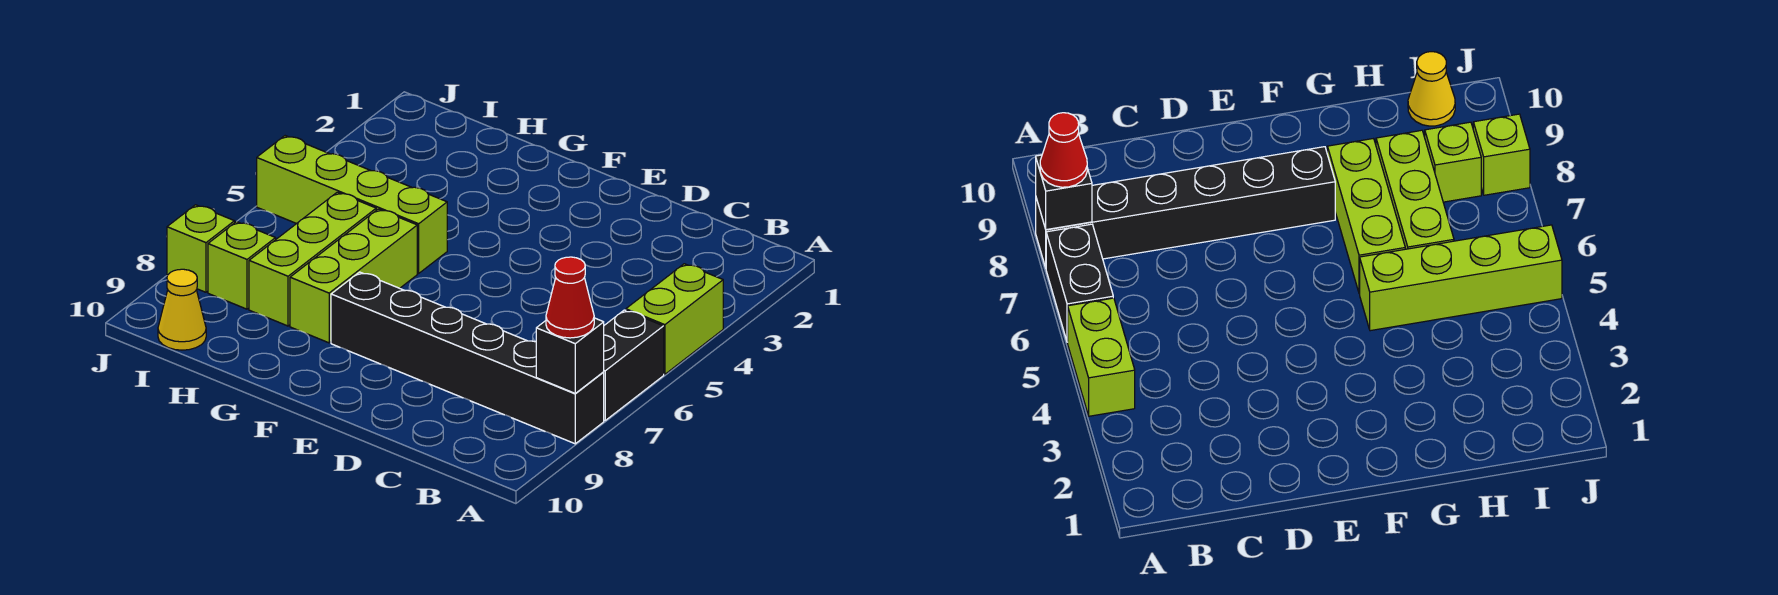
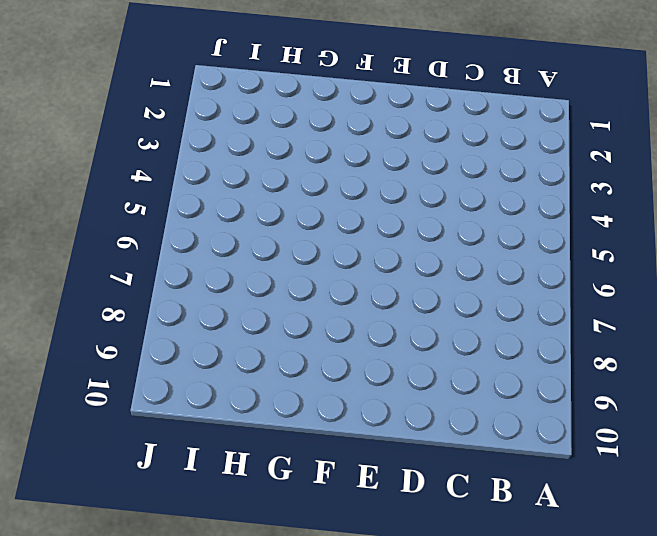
none -> lime 1x2 brick [626,264,723,374]
none -> black 1x2 brick [604,310,664,421]

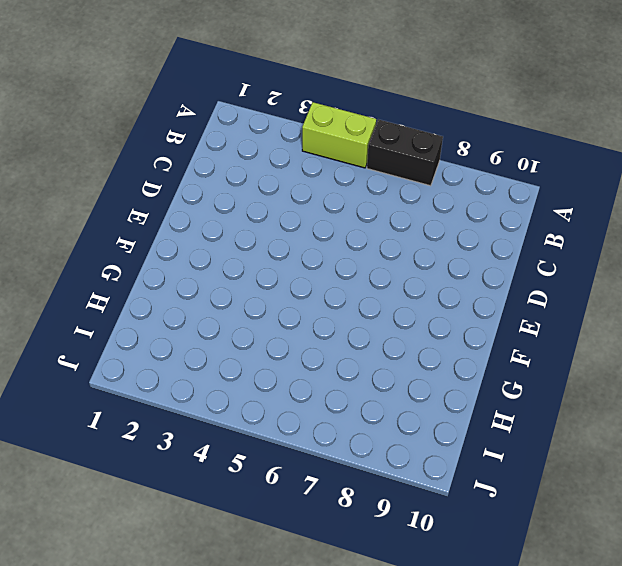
none -> black 1x6 brick [331,272,604,444]
none -> lime 1x4 brick [257,136,447,273]

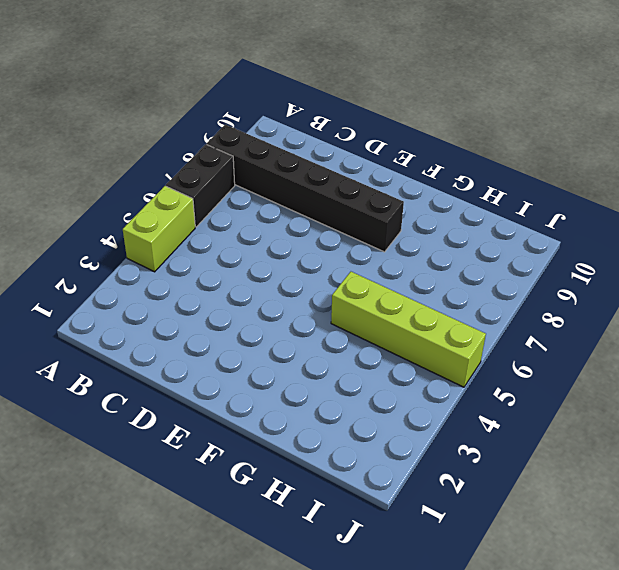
none -> lime 1x3 brick [290,209,417,343]
none -> lime 1x3 brick [249,192,376,326]

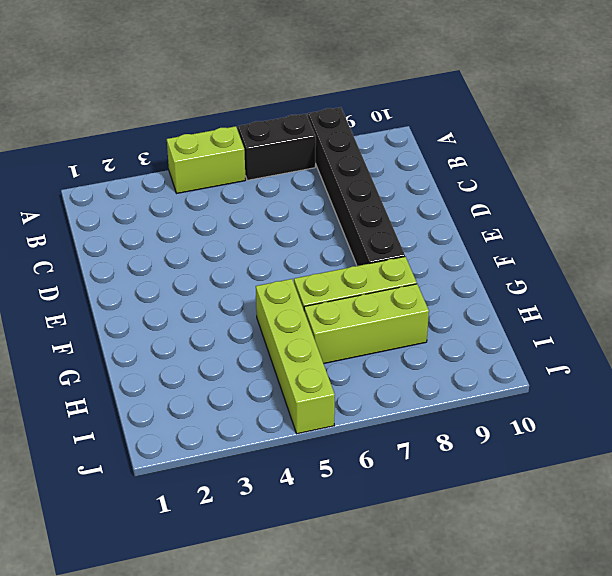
none -> lime 1x1 brick [208,222,276,309]
none -> yellow 1x1 cone [158,269,206,350]

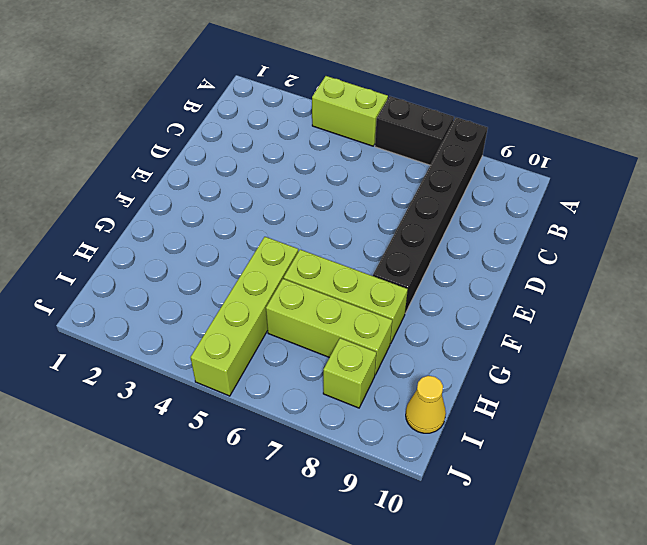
none -> lime 1x1 brick [167,205,235,292]
none -> black 1x1 brick [536,318,604,394]

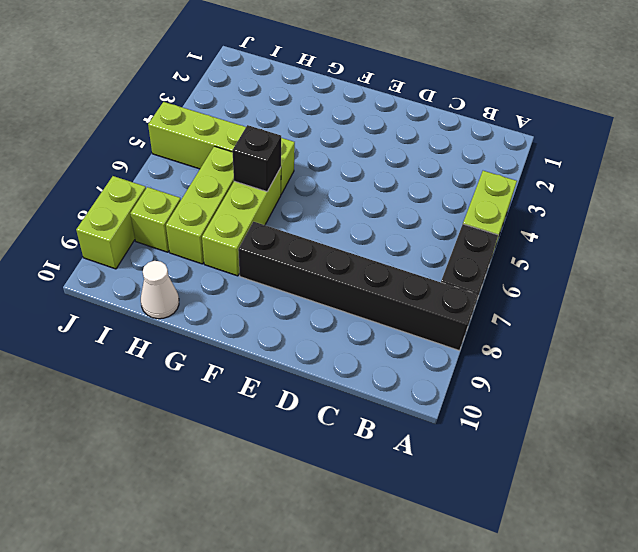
black 1x1 brick [232,125,281,192] -> black 1x1 brick moved to [536,318,604,394]
white 1x1 cone [141,261,179,319] -> none
lime 1x2 brick [76,176,146,269] -> lime 1x1 brick [167,205,235,292]
none -> yellow 1x1 cone [158,269,206,350]
none -> red 1x1 cone [546,257,594,338]

